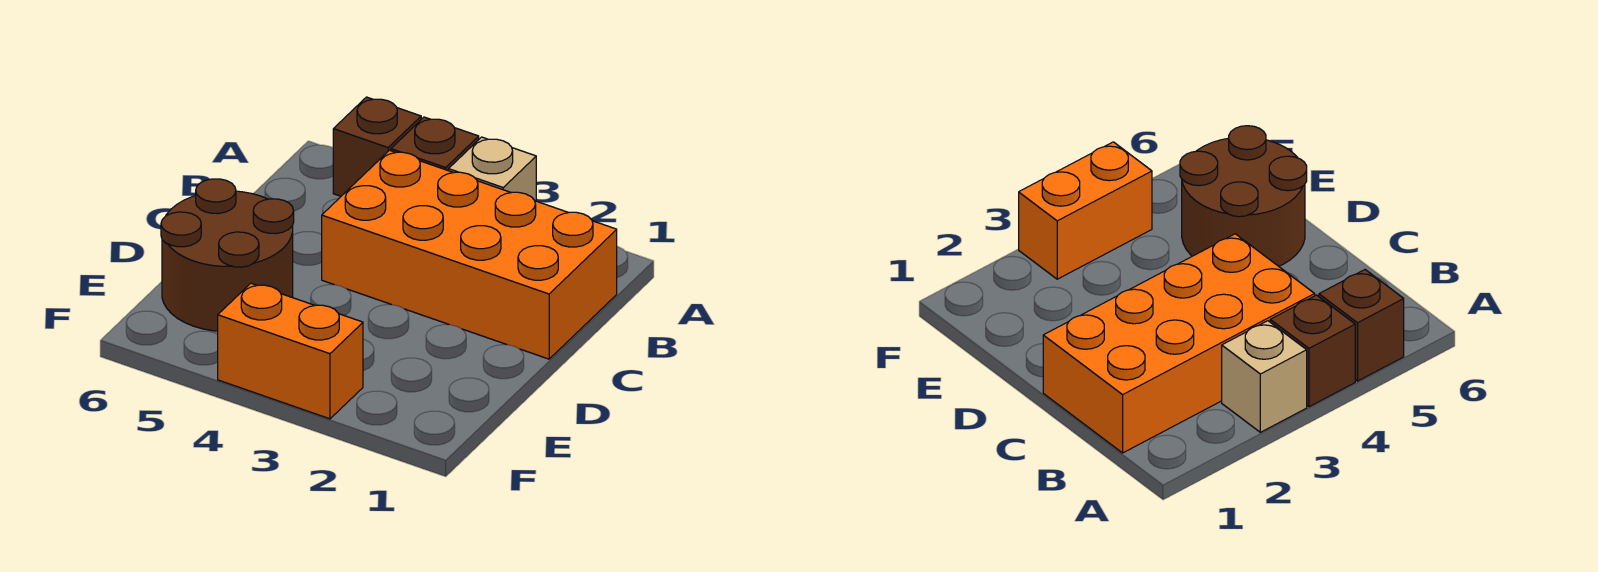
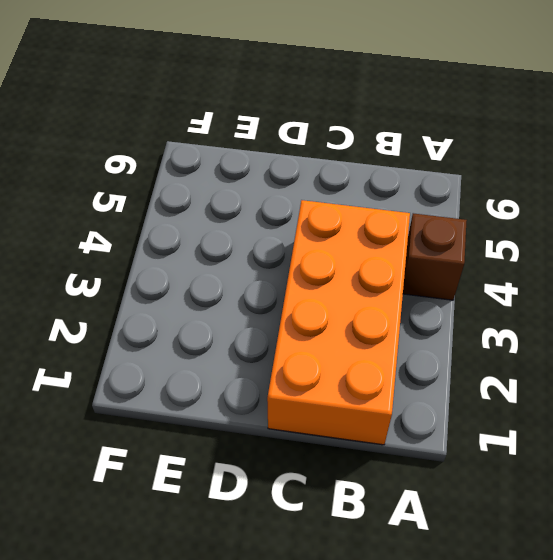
none -> tan 1x1 brick [449,137,536,201]
none -> brown 1x1 brick [333,97,421,196]

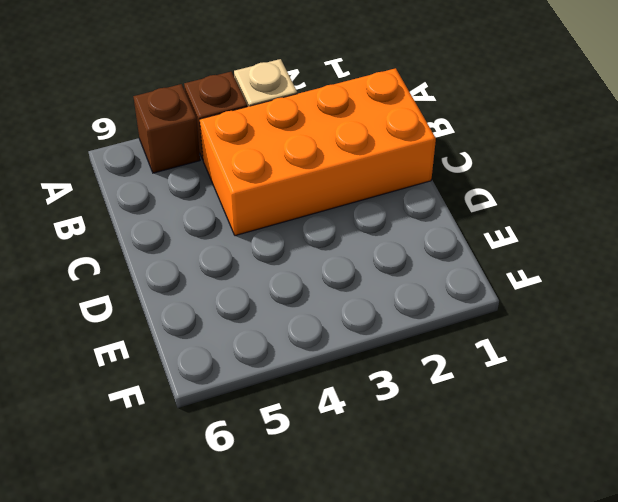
none -> brown 2x2 round brick [161,179,294,331]
none -> orange 1x2 brick [218,283,363,419]

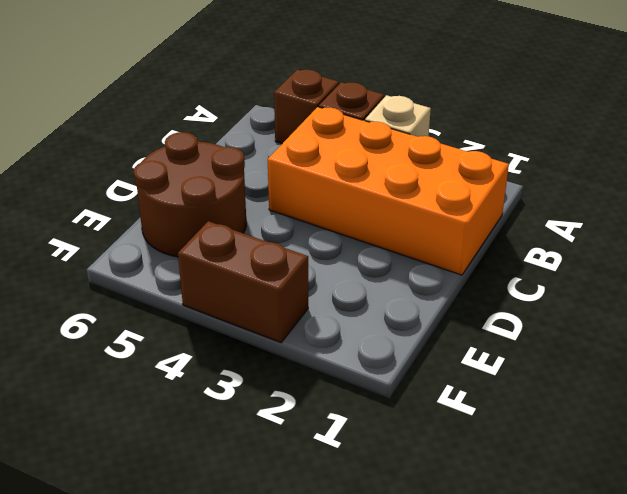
brown 1x2 brick [178,221,308,343] -> orange 1x2 brick [218,283,363,419]

